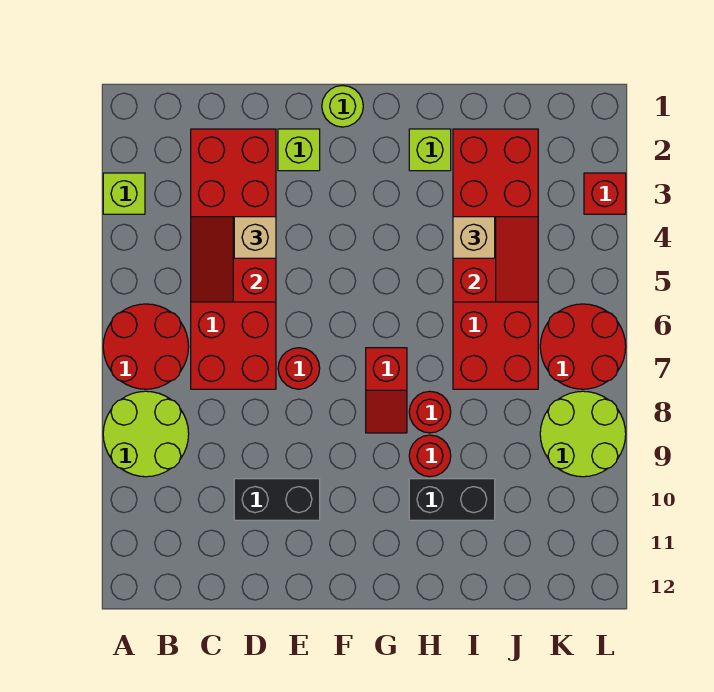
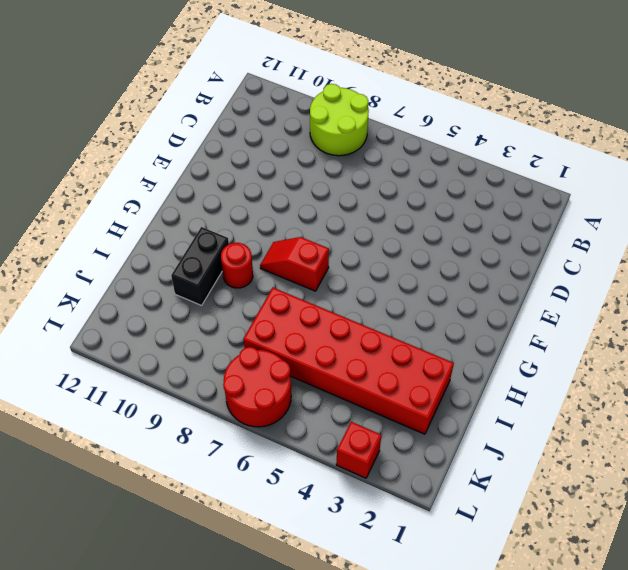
none -> lime 1x1 brick [103,173,145,214]
none -> red 2x2 round brick [103,304,189,389]
none -> red 2x6 brick [191,129,276,389]

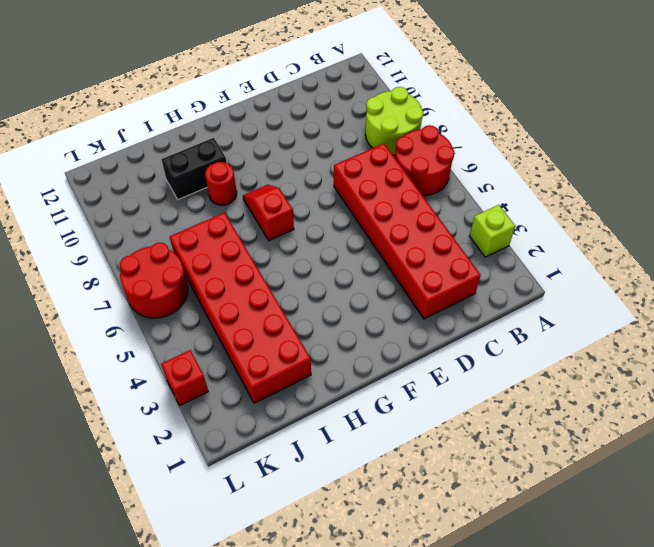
none -> black 1x2 brick [234,479,320,520]
none -> lime 1x1 brick [278,129,320,171]
none -> red 1x1 round brick [278,348,320,389]

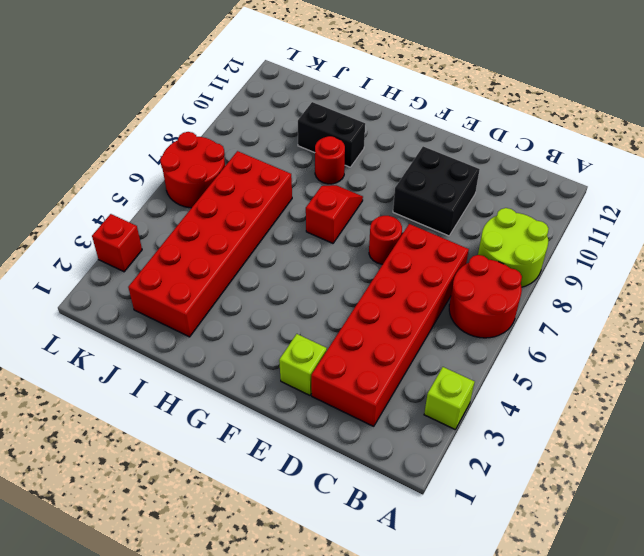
black 2x2 brick [393,146,480,236] -> black 1x2 brick [234,479,320,520]
none -> lime 1x1 round brick [322,85,363,127]
none -> lime 1x1 brick [409,129,451,171]
none -> red 1x1 round brick [409,391,451,433]

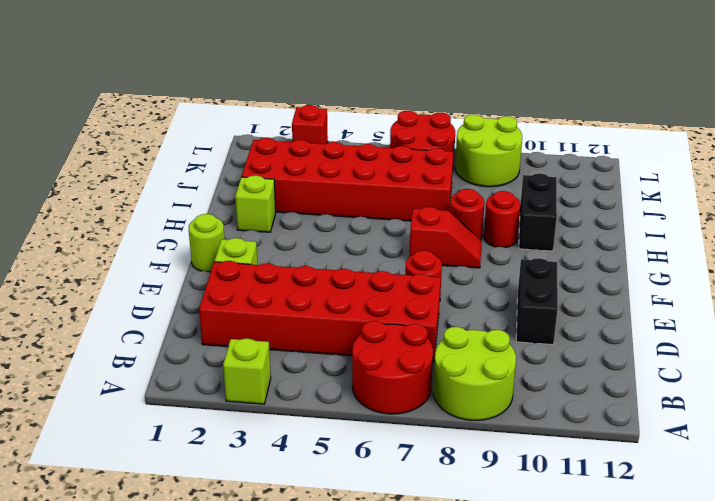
none -> red 2x2 slope [191,217,276,302]
none -> red 2x2 slope [453,217,538,302]
none -> tan 1x1 brick [234,217,276,258]

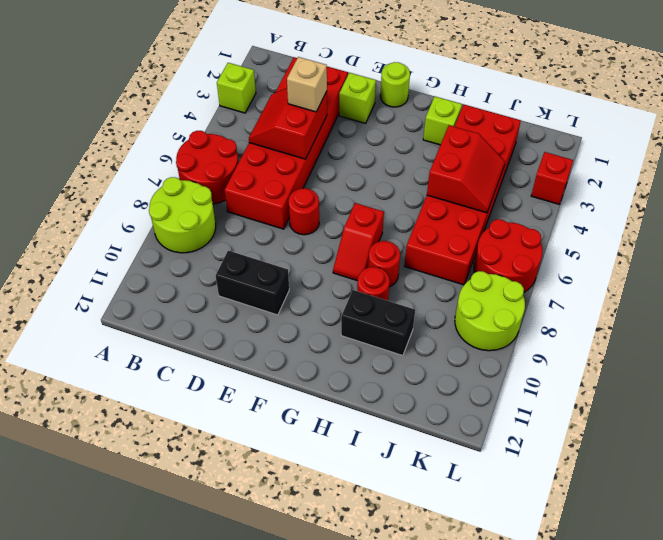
none -> tan 1x1 brick [453,217,495,258]

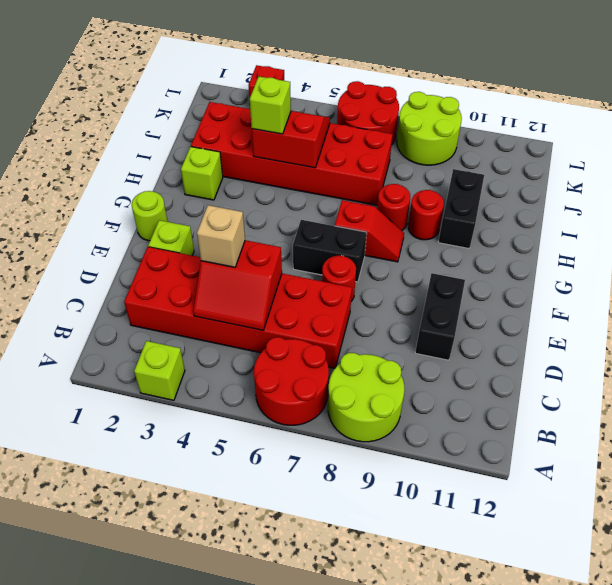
black 1x2 brick [293,220,367,282] -> none
lime 1x1 brick [250,77,291,134] -> tan 1x1 brick [453,217,495,258]

